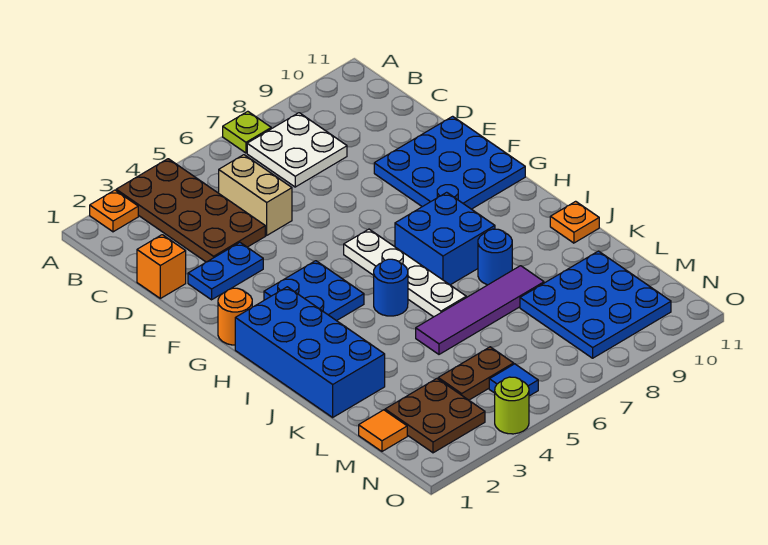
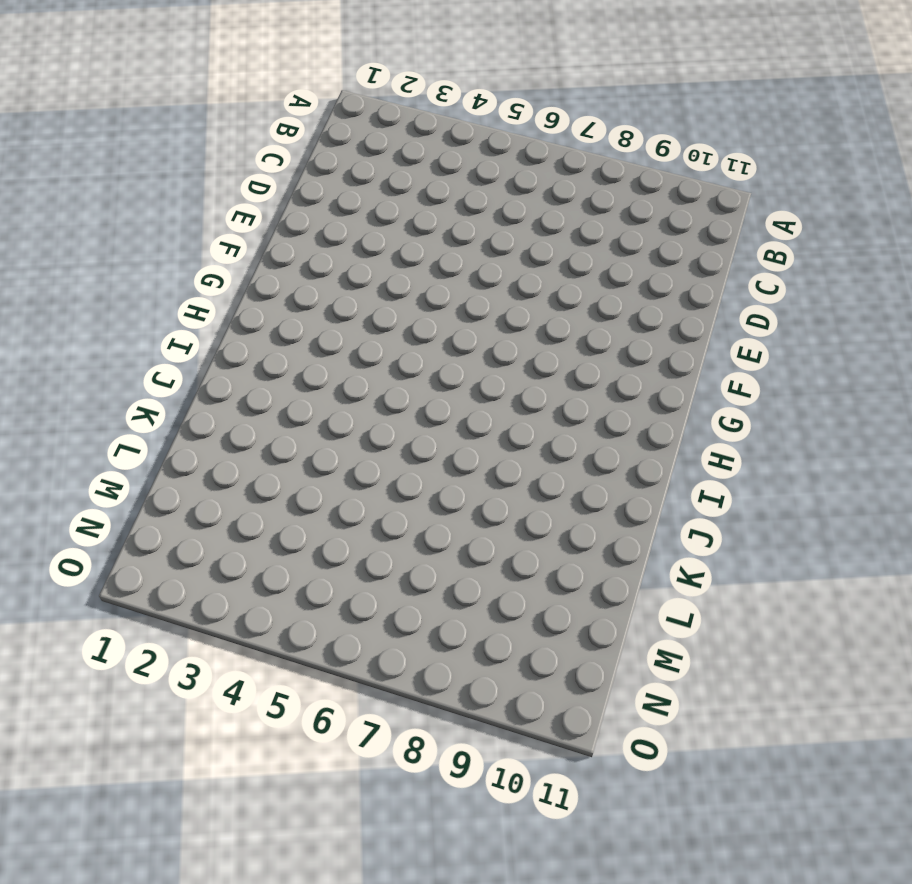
none -> orange 1x1 plate [90,190,138,232]
none -> brown 2x4 plate [116,159,265,262]
none -> lime 1x1 plate [223,111,271,153]

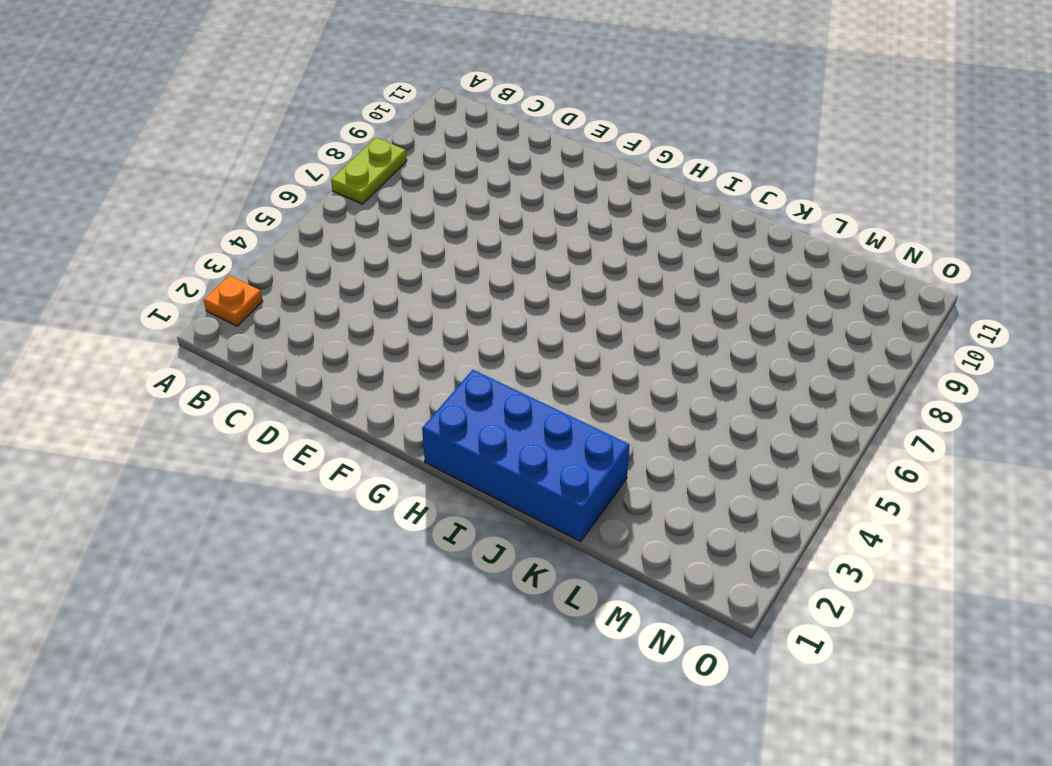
lime 1x2 plate [331,137,407,204] -> lime 1x1 plate [223,111,271,153]
none -> brown 2x4 plate [116,159,265,262]
none -> white 2x2 plate [247,113,347,187]
none -> tan 1x2 brick [219,155,292,235]

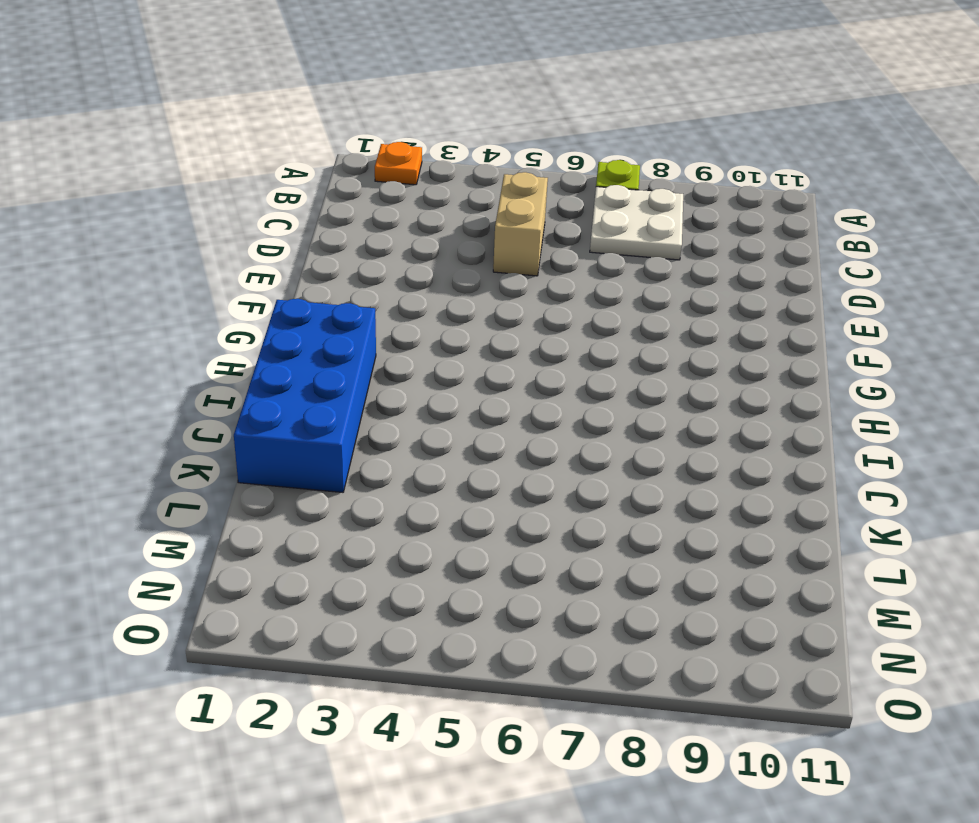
none -> brown 2x4 plate [116,159,265,262]
none -> orange 1x1 brick [137,235,186,298]
none -> blue 1x2 plate [188,243,263,300]

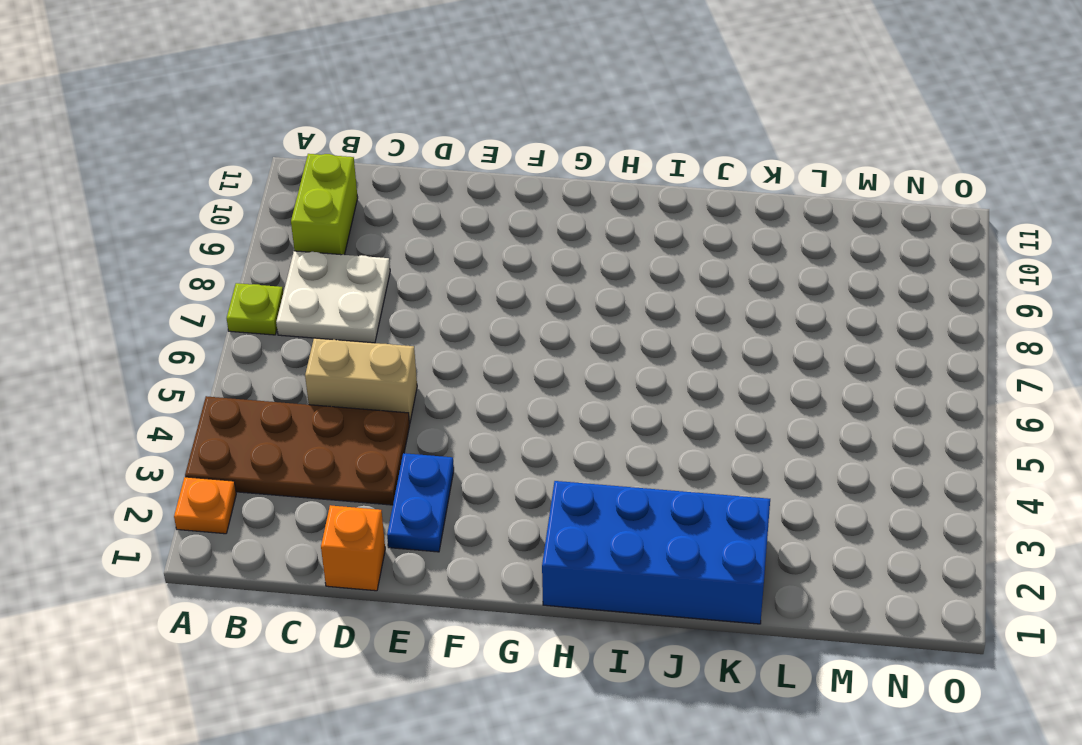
lime 1x2 brick [291,154,358,255] -> none
none -> blue 3x3 plate [374,116,525,209]
none -> orange 1x1 round brick [218,288,252,345]
none -> blue 2x2 plate [264,261,364,321]

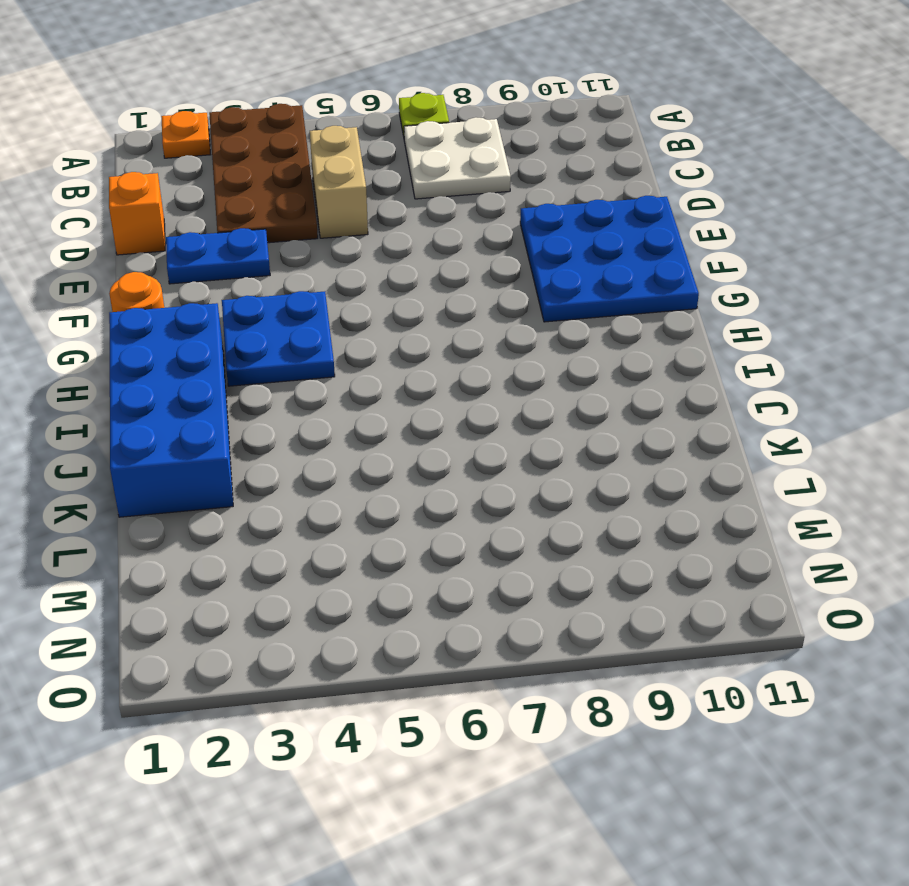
none -> white 1x4 plate [344,229,466,317]
none -> blue 2x2 brick [395,192,495,285]
none -> blue 1x1 round brick [374,259,408,316]

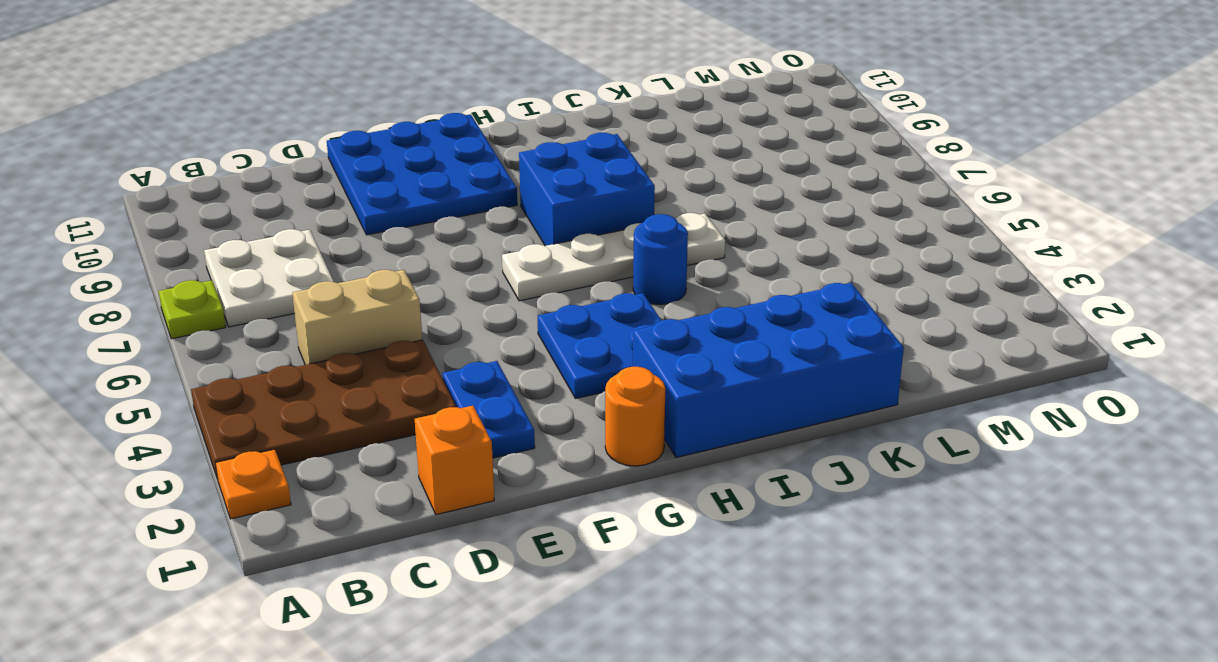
none -> blue 1x1 round brick [478,229,512,285]
none -> orange 1x1 plate [550,201,599,243]
none -> purple 1x4 tile [416,266,544,354]

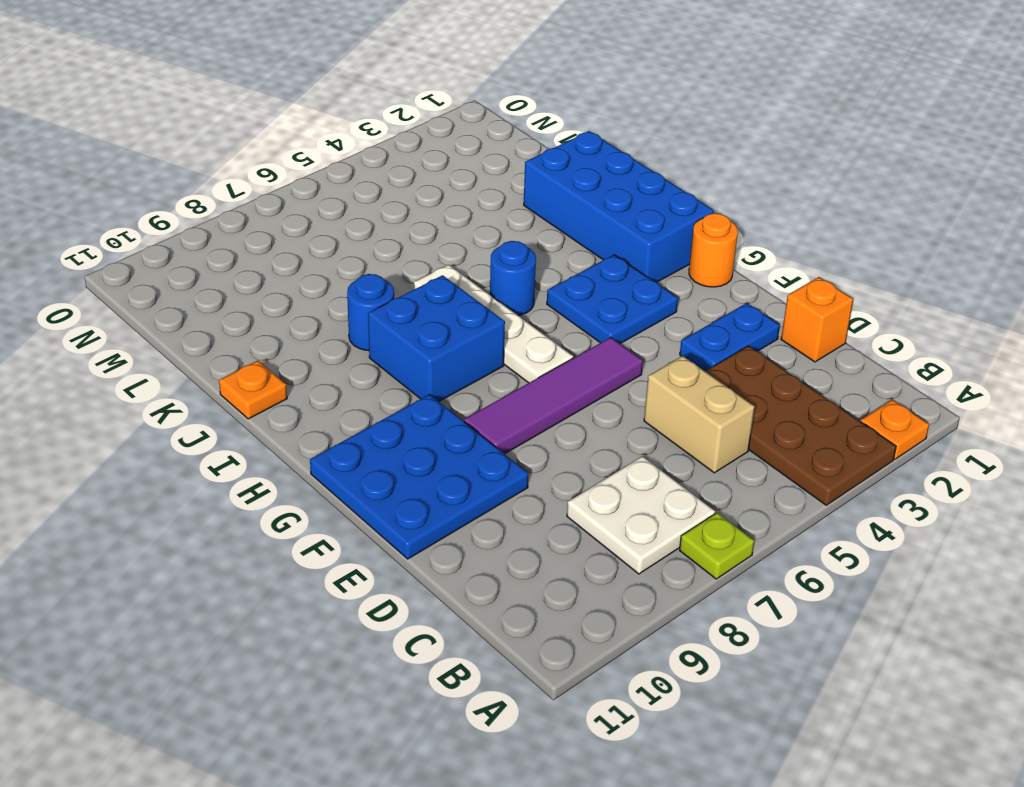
purple 1x4 tile [464,337,643,454] -> purple 1x4 tile moved to [416,266,544,354]
none -> blue 3x3 plate [520,251,671,358]
none -> orange 1x1 tile [359,410,407,451]
none -> brown 2x2 plate [385,379,485,453]

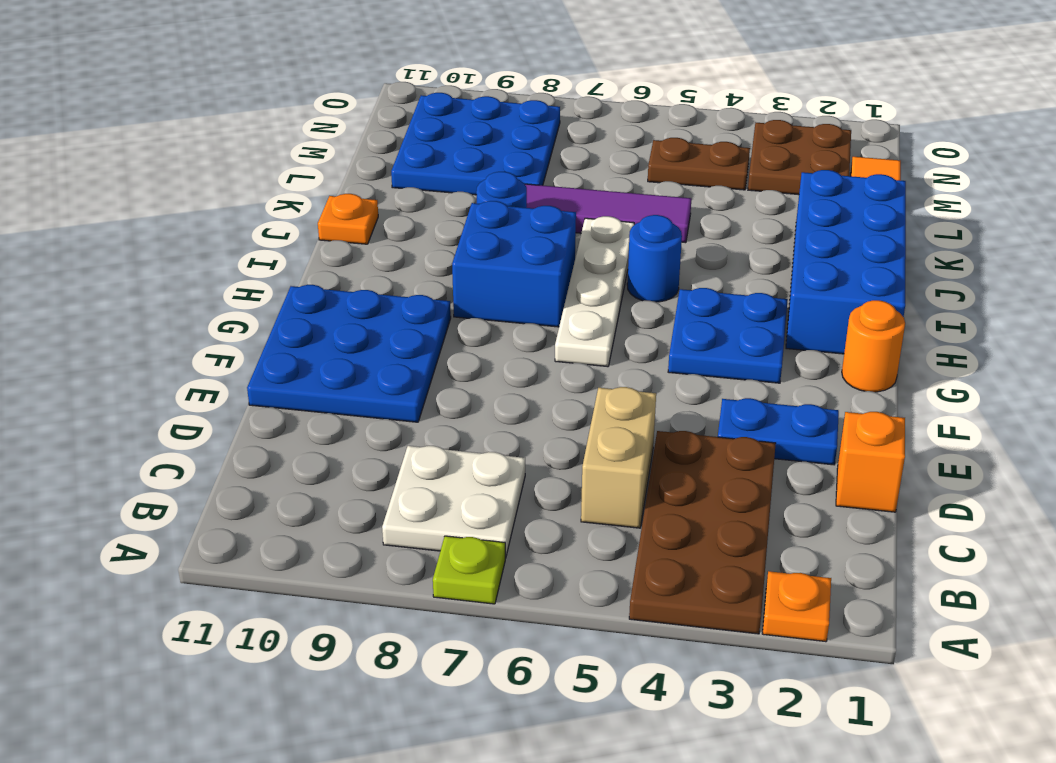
none -> blue 1x1 tile [489,364,538,396]
none -> lime 1x1 round brick [495,377,529,434]

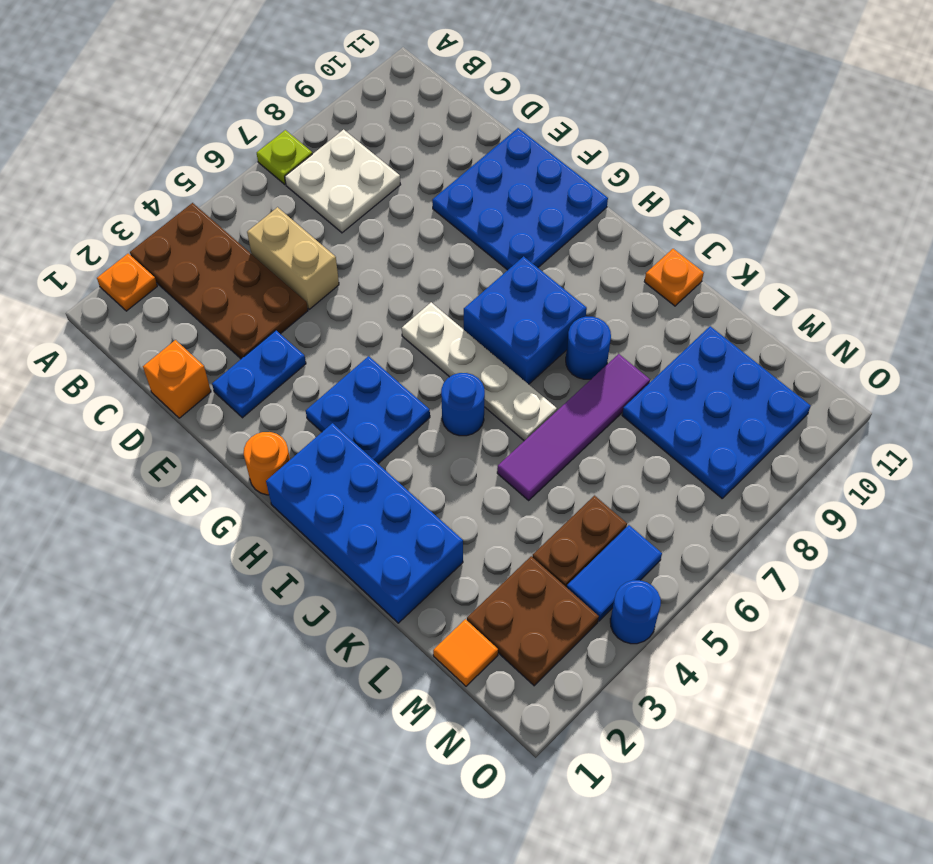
blue 1x2 tile [567,525,662,621] -> blue 1x1 tile [489,364,538,396]
blue 1x1 round brick [610,580,661,644] -> lime 1x1 round brick [495,377,529,434]

